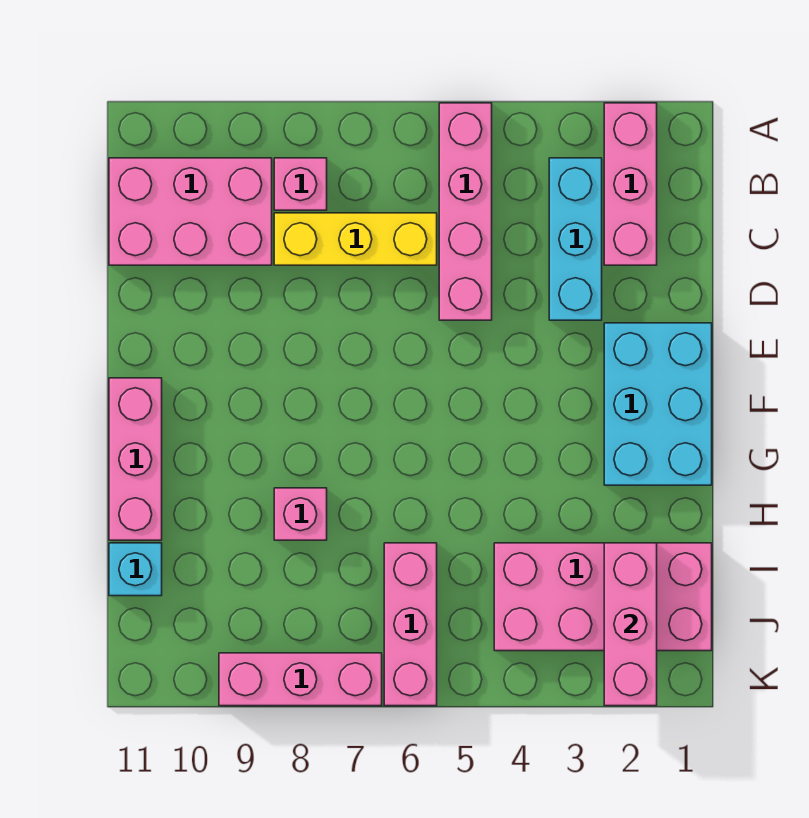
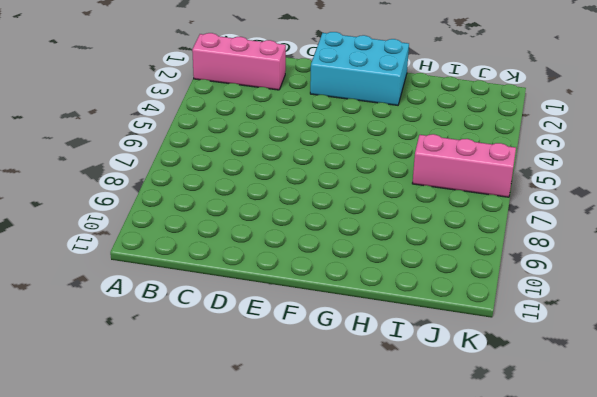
none -> pink 1x4 brick [439,103,492,320]
none -> cyan 1x3 brick [549,158,602,320]
none -> pink 1x1 brick [274,158,327,210]

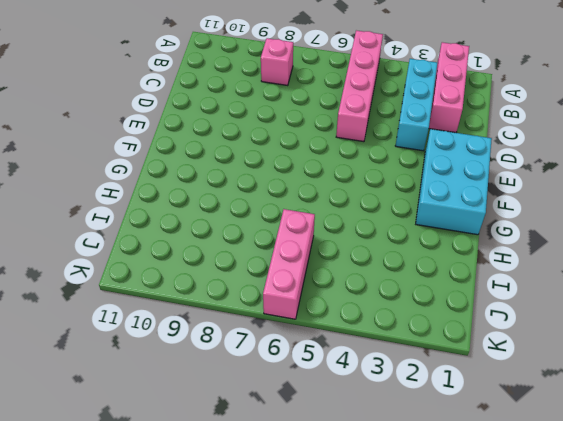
none -> pink 2x3 brick [109,158,272,265]
none -> yellow 1x3 brick [274,213,437,265]
none -> pink 1x3 brick [109,378,162,540]

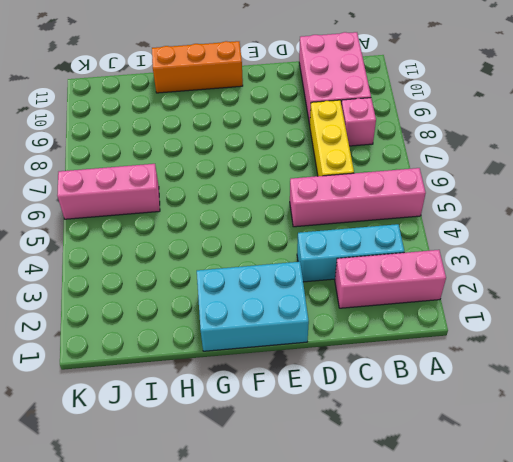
orange 1x3 brick [152,41,243,93] -> pink 1x3 brick [109,378,162,540]
none -> pink 1x1 brick [274,488,327,540]
none -> pink 2x4 brick [494,543,712,651]
none -> cyan 1x1 brick [109,543,162,596]

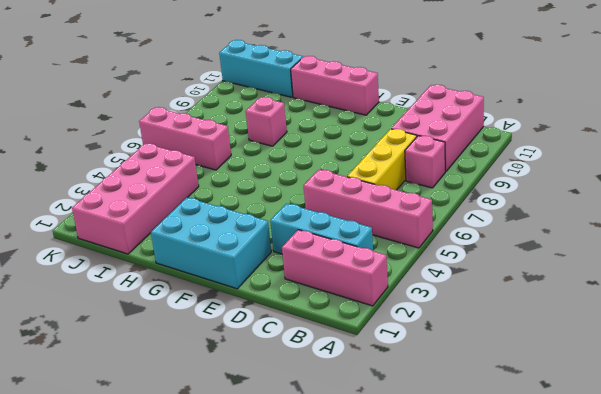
cyan 1x3 brick [219,40,303,97] -> cyan 1x1 brick [109,543,162,596]
none -> pink 1x3 brick [219,653,382,706]
none -> pink 1x3 brick [604,543,657,706]

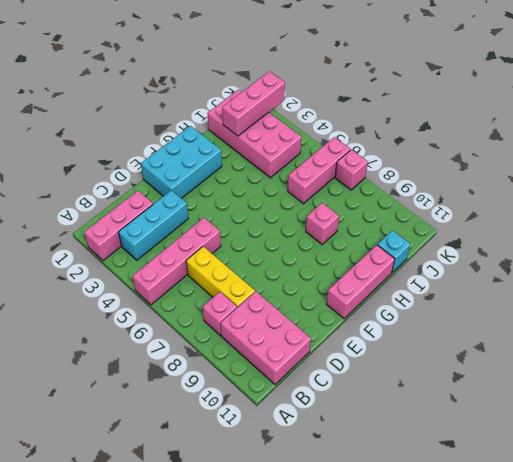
pink 1x1 brick [335,150,368,190] -> pink 1x3 brick [219,653,382,706]

